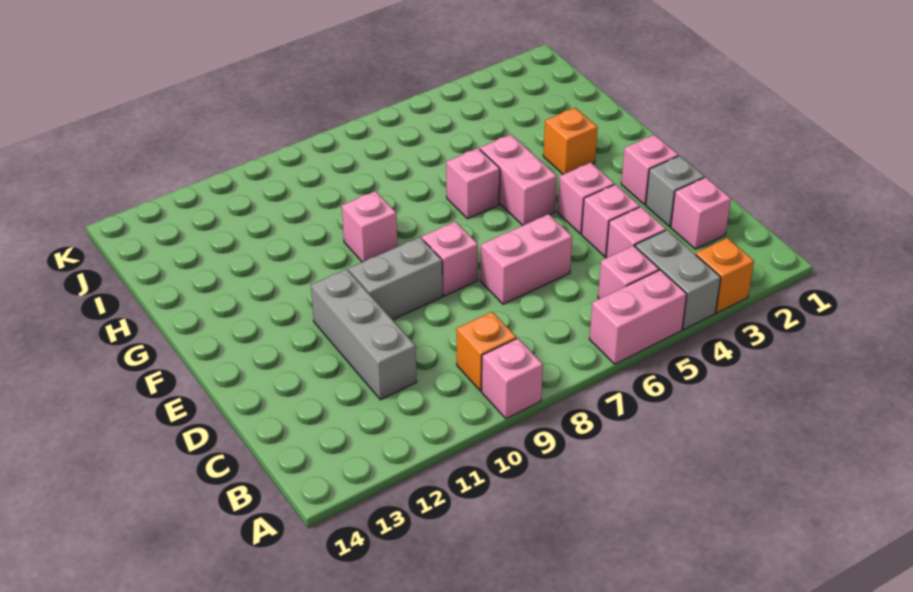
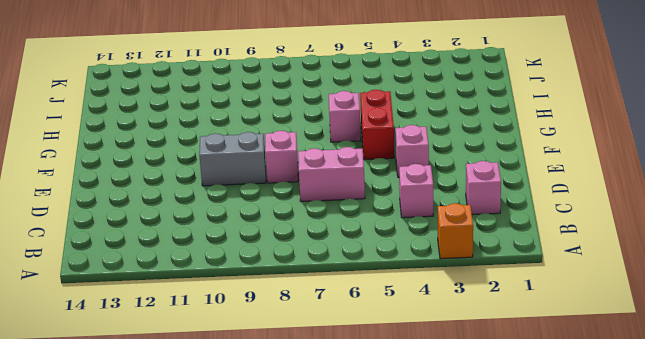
red 1x2 brick [360,90,394,160] -> pink 1x2 brick [480,135,557,225]
none -> grey 1x2 brick [635,230,721,330]
none -> pink 1x2 brick [589,270,687,364]
none -> pink 1x1 brick [481,338,543,419]

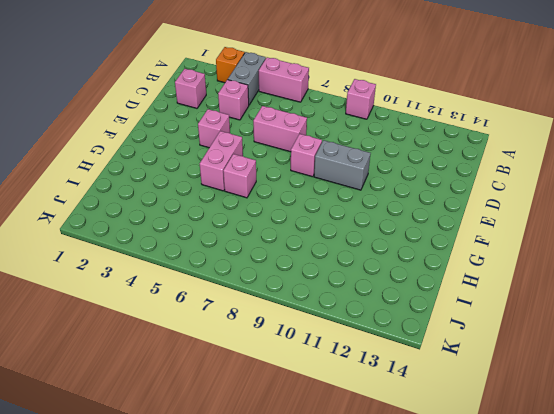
none -> pink 1x1 brick [598,246,659,299]
none -> orange 1x1 brick [457,312,517,391]
none -> grey 1x3 brick [311,269,417,400]

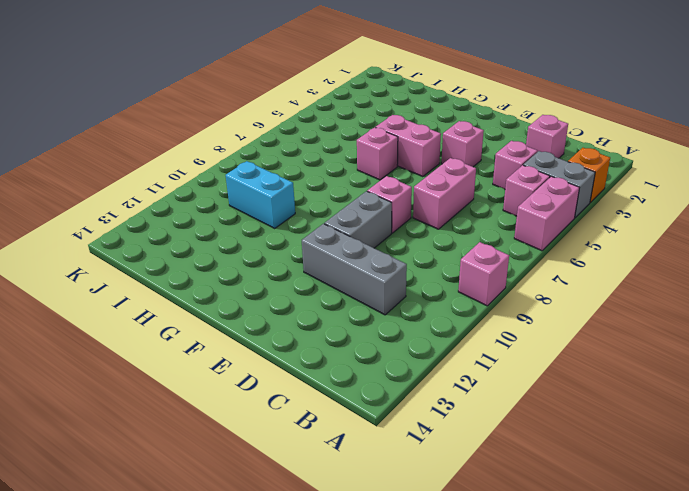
cyan 1x2 brick [226,161,295,228] -> none
none -> orange 1x1 brick [457,312,517,391]
none -> grey 1x1 brick [646,156,704,226]
none -> pink 1x1 brick [582,184,640,257]

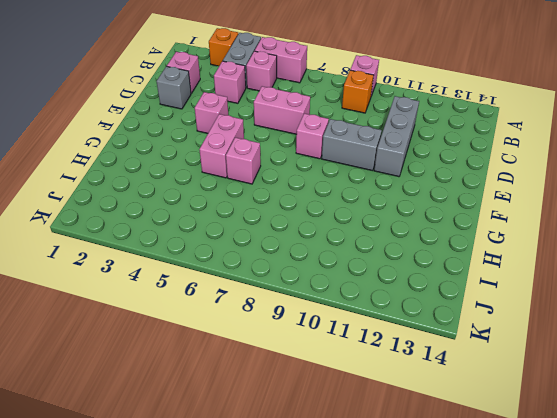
none -> pink 1x1 brick [582,184,640,257]
none -> pink 1x1 brick [621,135,678,205]
none -> orange 1x1 brick [543,108,598,174]

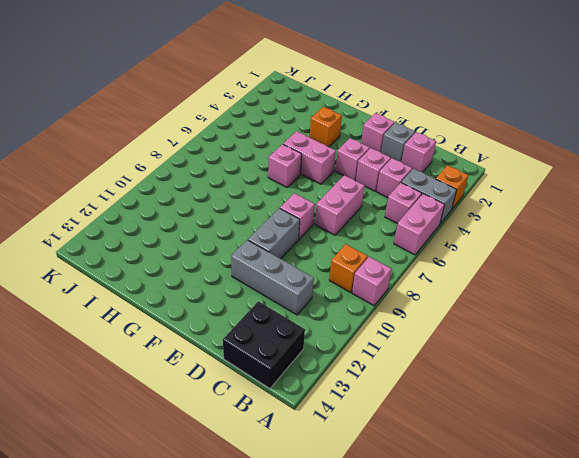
black 2x2 brick [223,301,305,388] -> none
none -> pink 1x1 brick [342,191,398,262]

